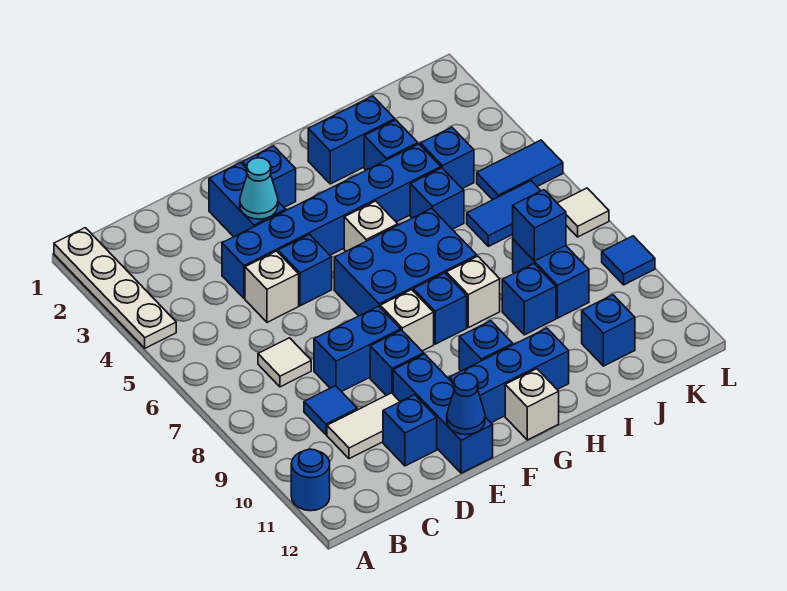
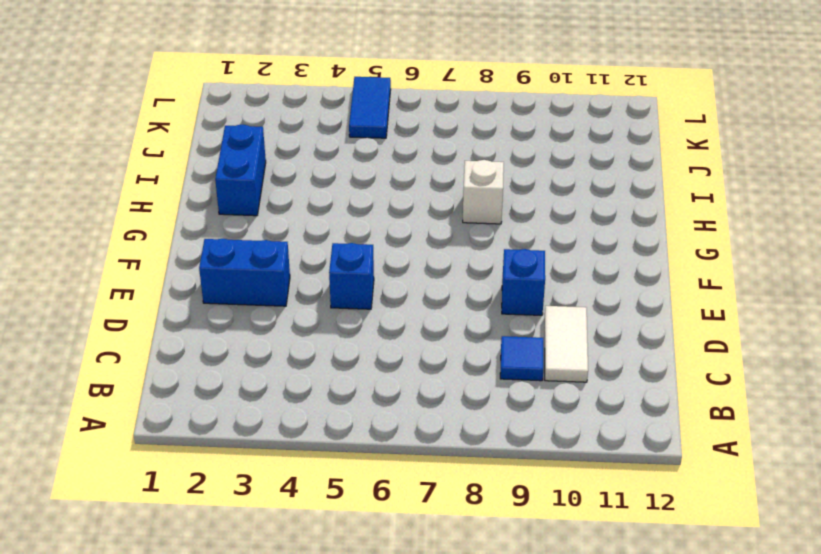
none -> white 1x4 plate [54,228,176,348]
none -> blue 1x1 round brick [291,449,330,511]
none -> white 1x1 tile [258,338,311,387]
none -> blue 1x6 brick [222,144,441,298]

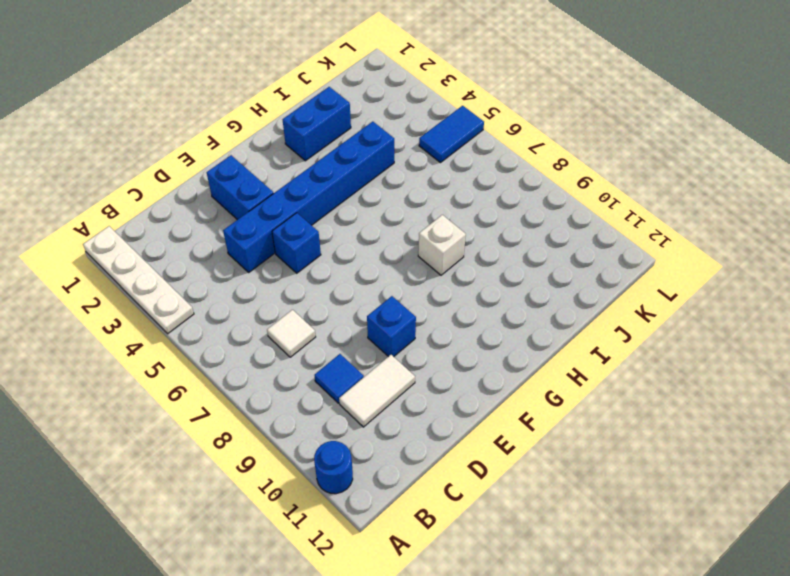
none -> white 1x1 brick [245,251,299,322]
none -> blue 1x2 brick [314,306,401,392]
none -> blue 1x1 brick [383,395,437,466]
none -> blue 1x3 brick [393,354,493,473]

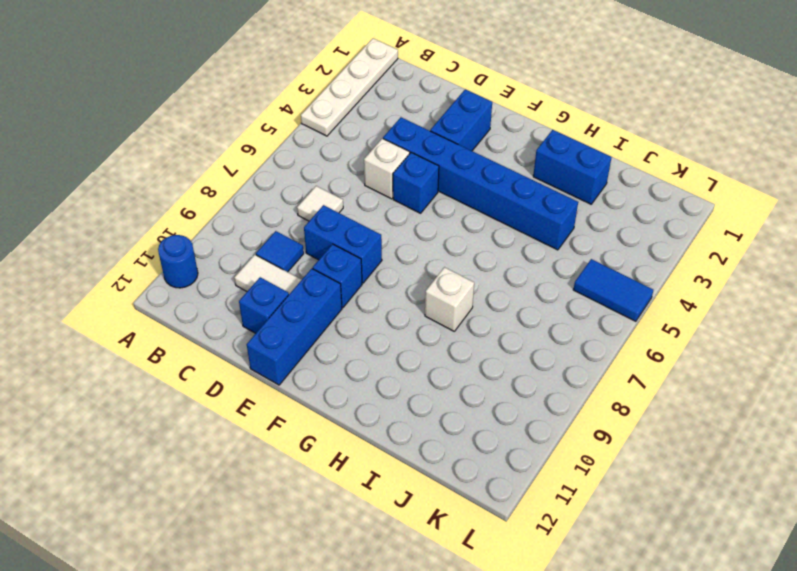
none -> blue 1x1 brick [242,146,296,207]
none -> blue 2x3 brick [334,208,477,316]
none -> white 1x1 brick [380,290,434,351]
none -> blue 1x3 brick [449,328,569,423]

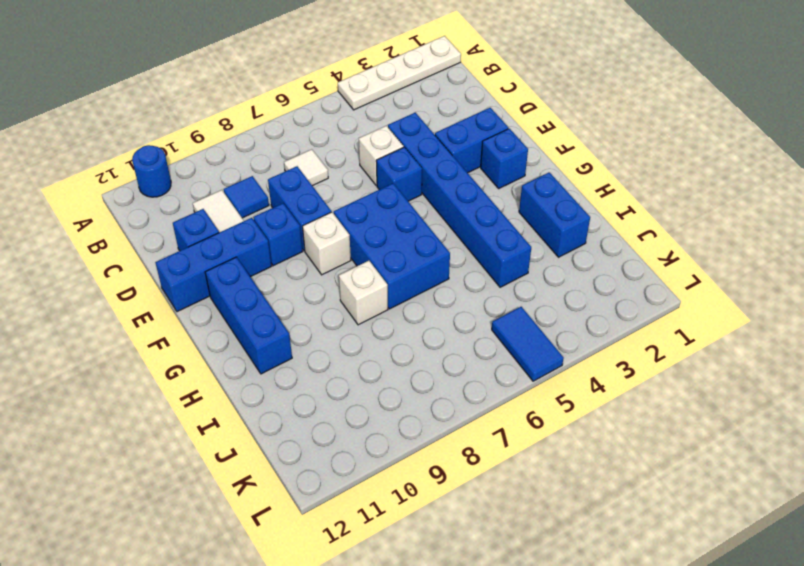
none -> white 1x1 brick [344,201,398,251]
none -> blue 1x1 brick [413,273,467,344]
none -> blue 1x1 brick [459,321,513,371]
none -> white 1x1 brick [505,369,559,440]

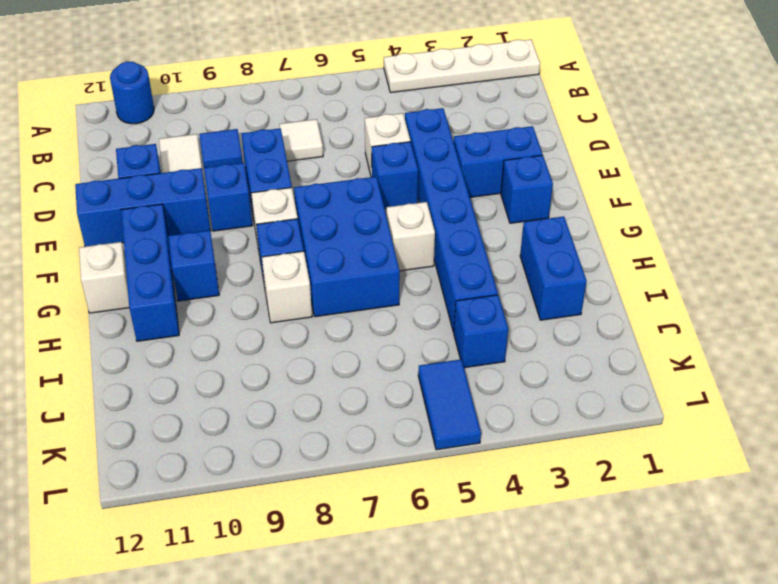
none -> blue 1x1 brick [364,120,418,170]
none -> blue 1x1 brick [410,168,464,229]
none -> blue 1x1 brick [502,264,556,335]
none -> blue 1x2 tile [467,181,541,246]

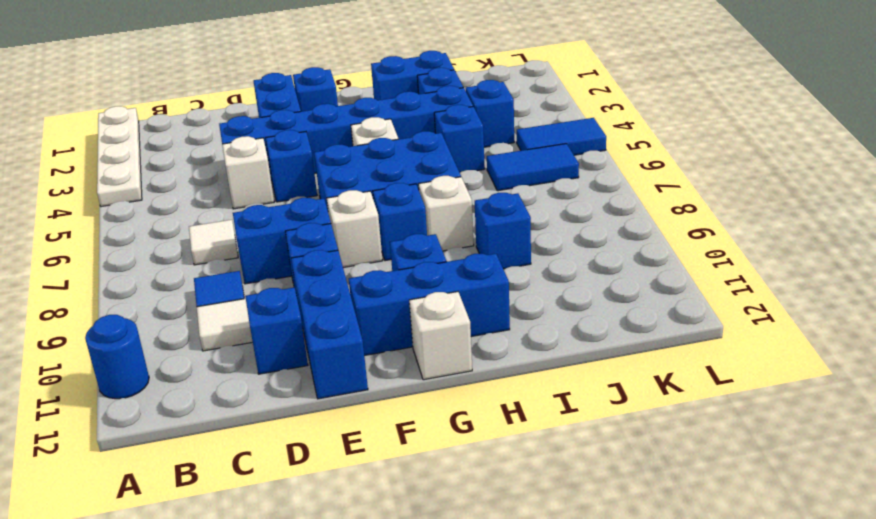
none -> blue 1x2 brick [513,239,589,318]
none -> blue 1x1 brick [582,295,635,366]
none -> white 1x1 tile [558,188,609,237]
none -> blue 1x1 tile [602,236,655,285]

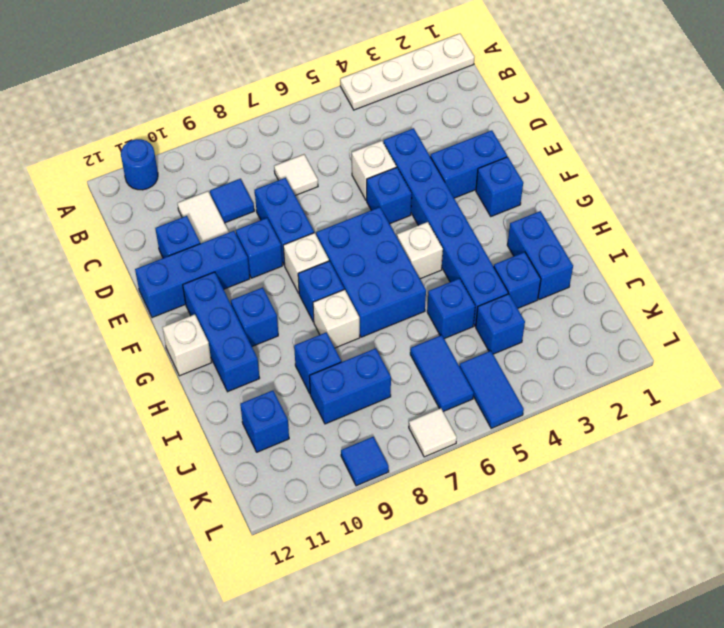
none -> cyan 1x1 cone [240,158,278,219]
none -> blue 1x1 cone [447,373,485,435]
none -> blue 1x1 brick [513,190,566,261]

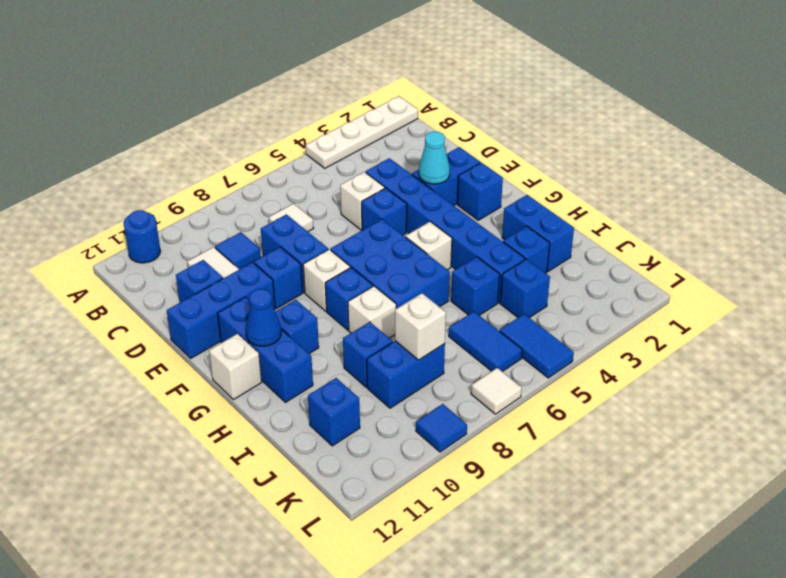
blue 1x1 cone [246,289,281,346] -> blue 1x1 cone moved to [447,373,485,435]
white 1x1 brick [395,293,446,360] -> blue 1x1 brick [513,190,566,261]

